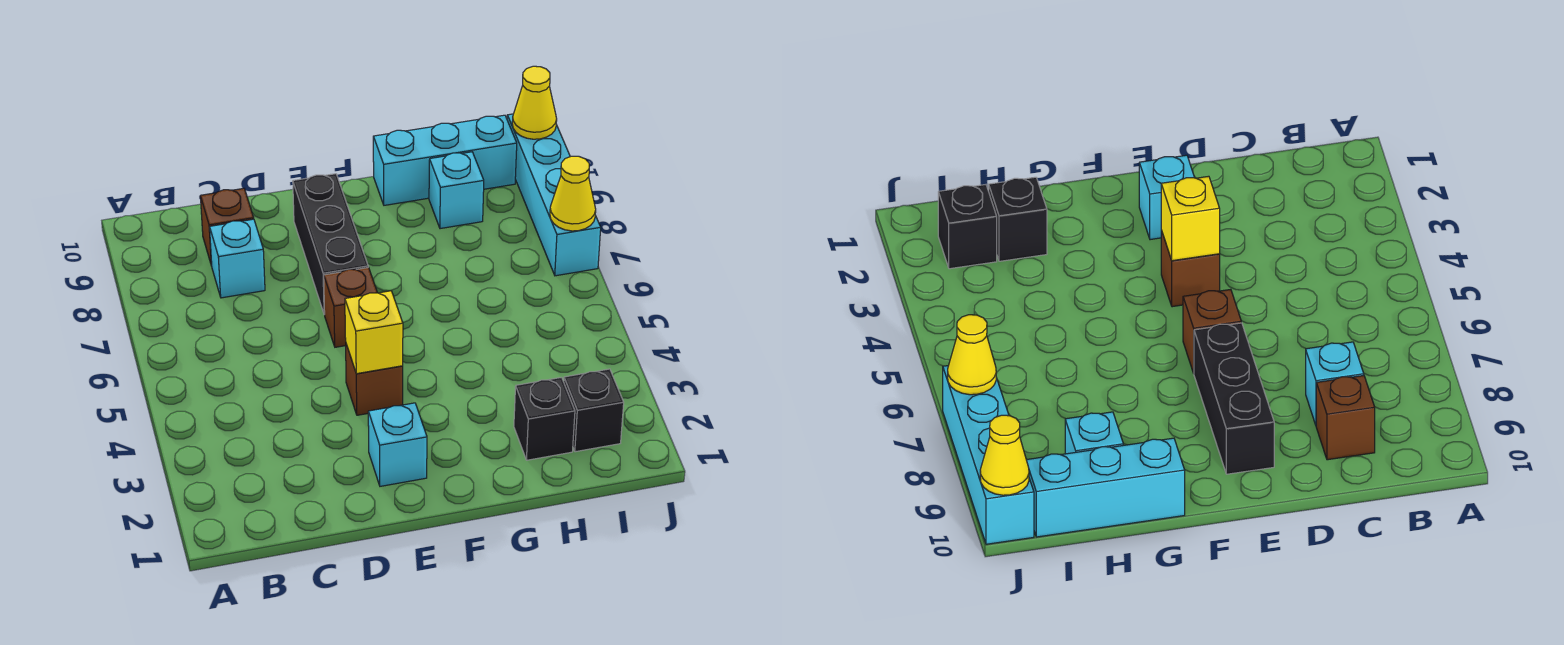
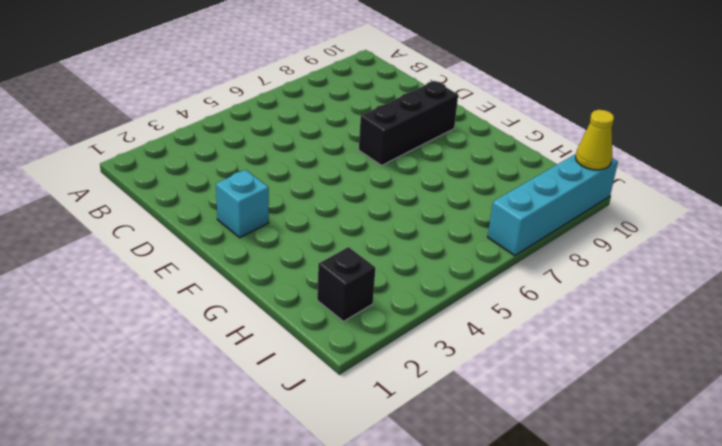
none -> cyan 1x1 brick [210,219,265,298]
none -> brown 1x1 brick [200,188,254,266]
none -> brown 1x1 brick [346,344,403,415]

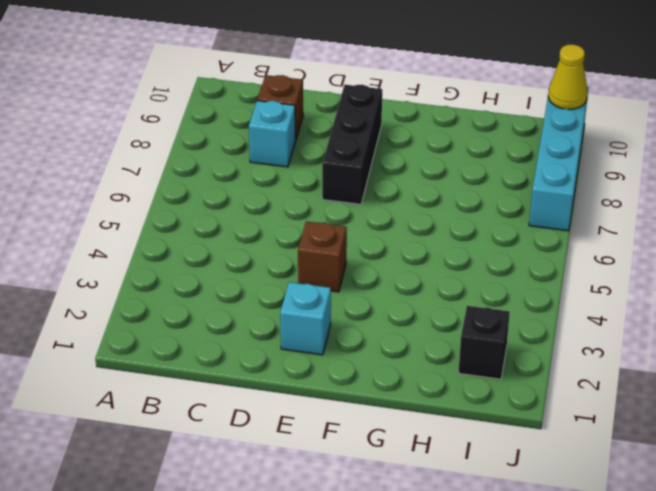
none -> brown 1x1 brick [324,267,377,347]
none -> cyan 1x3 brick [373,115,517,205]
none -> black 1x1 brick [514,377,575,460]

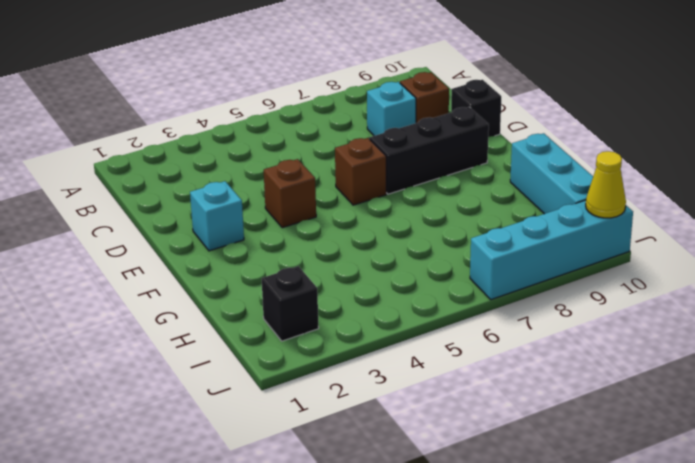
black 1x1 brick [451,80,501,137] -> black 1x1 brick moved to [514,377,575,460]
none -> cyan 1x1 brick [429,152,484,229]
none -> yellow 1x1 brick [345,291,403,374]
none -> yellow 1x1 cone [550,156,596,231]

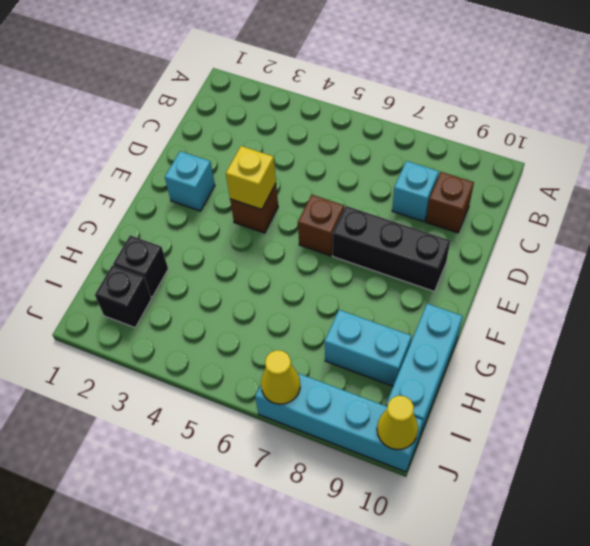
cyan 1x2 brick [325,310,412,386] -> cyan 1x1 brick [429,152,484,229]

